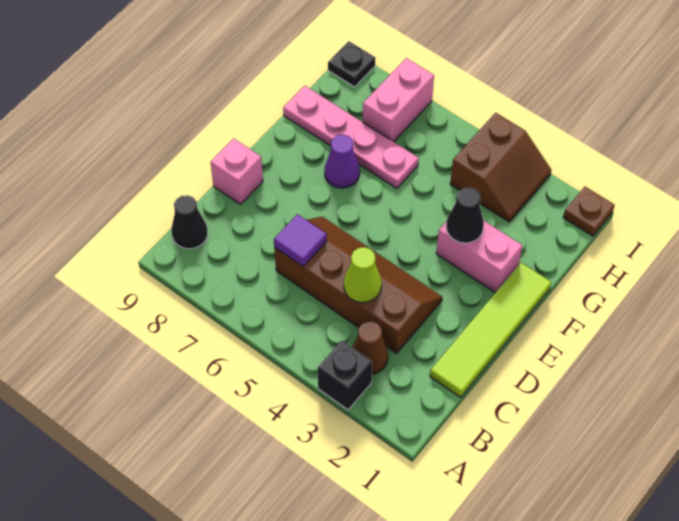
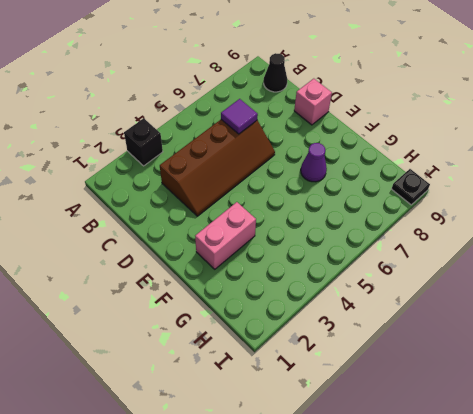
none -> brown 1x1 cone [352,321,388,374]
none -> lime 1x4 tile [430,263,551,397]
none -> pink 1x4 plate [283,86,419,188]

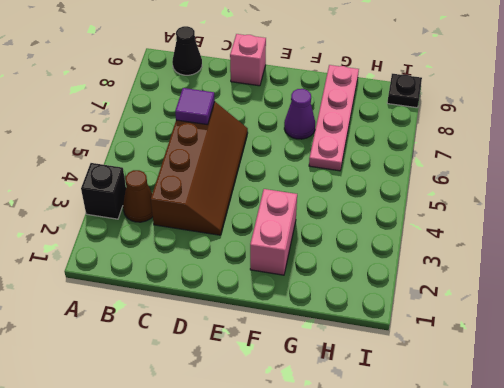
none -> lime 1x4 tile [430,263,551,397]
none -> brown 2x2 slope [450,113,551,222]
none -> pink 1x2 brick [363,58,434,142]

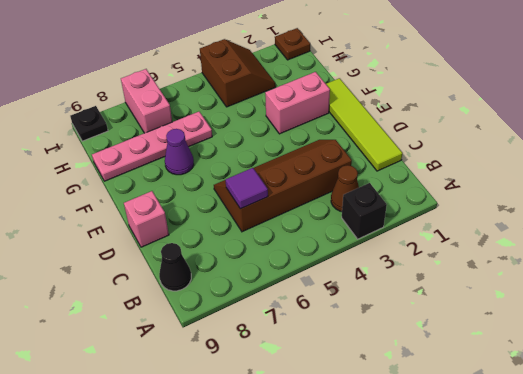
none -> lime 1x1 cone [344,247,382,303]
none -> black 1x1 cone [446,188,484,243]

